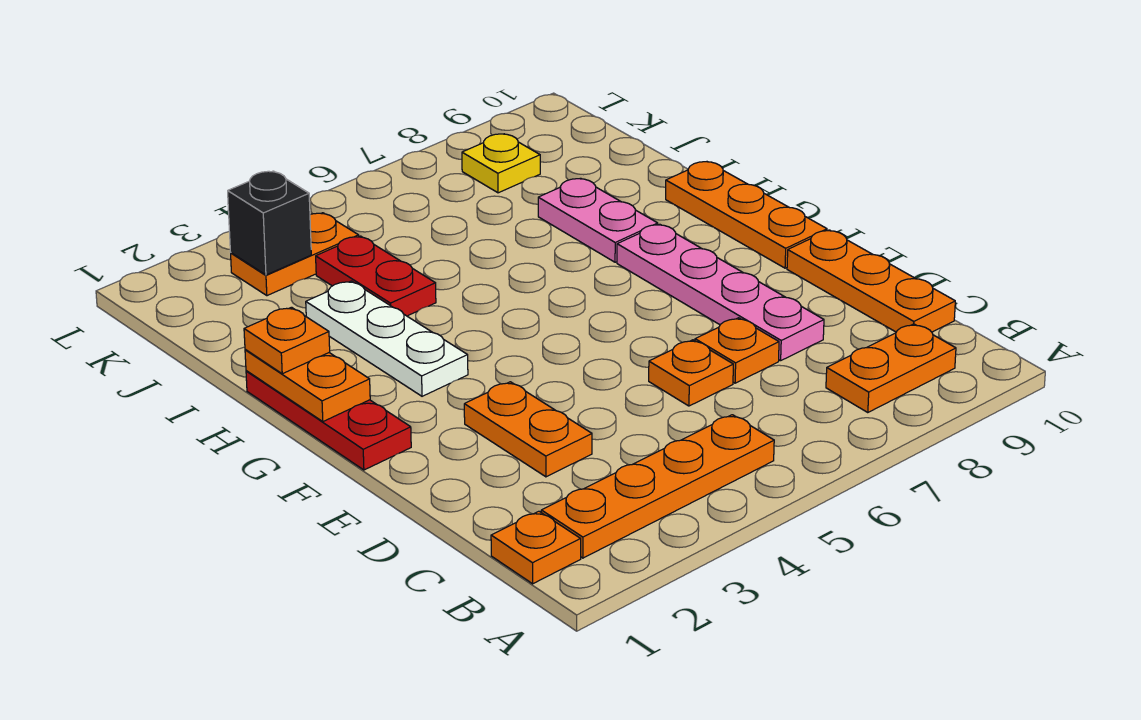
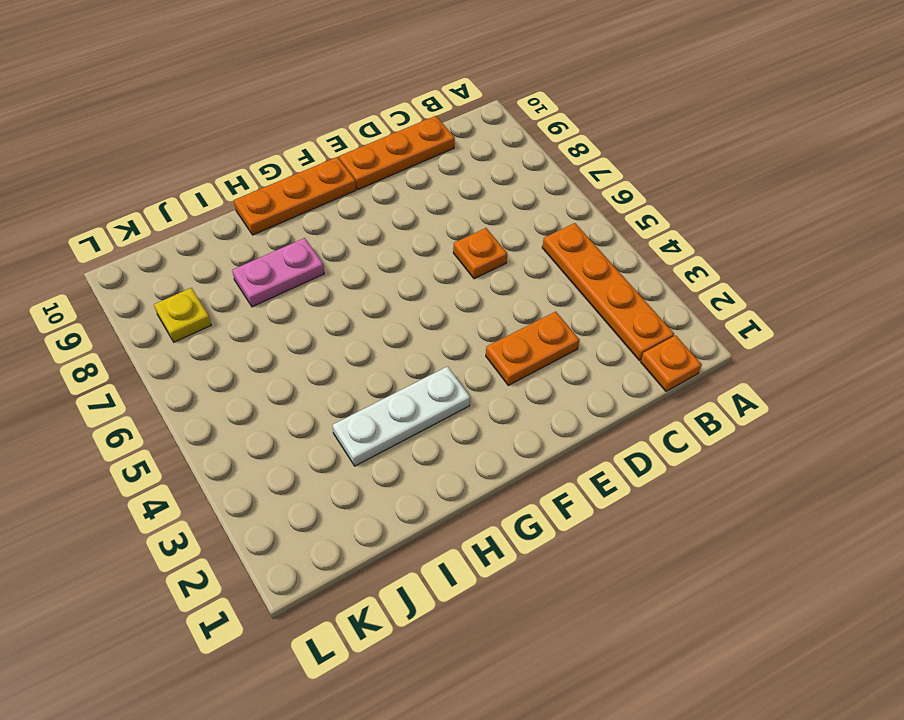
none -> orange 1x2 plate [826,324,956,413]
none -> orange 1x1 plate [695,318,779,383]
none -> pink 1x4 plate [617,224,824,361]

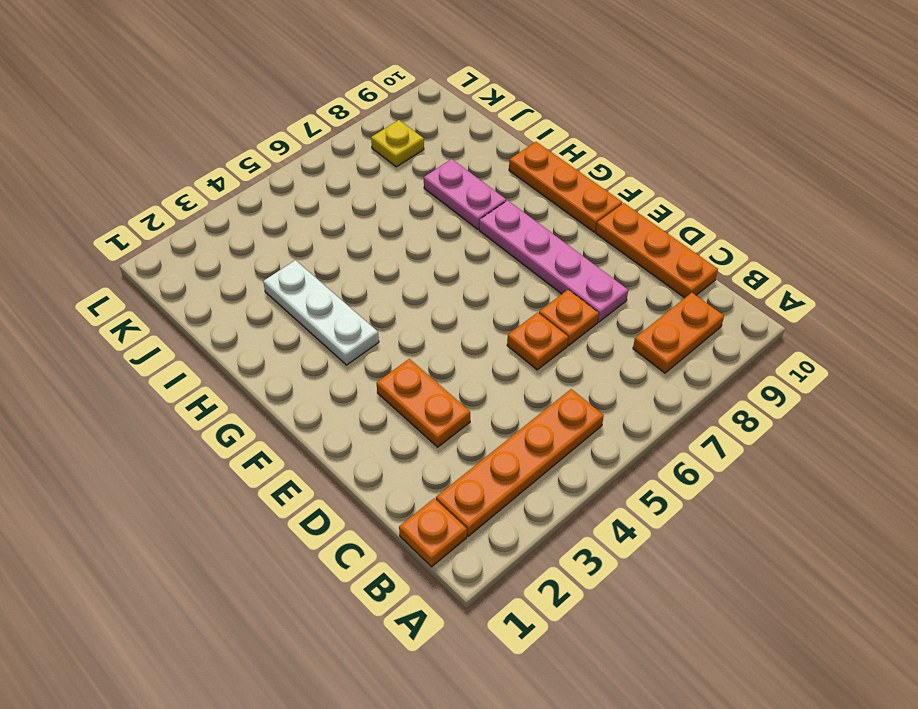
none -> red 1x3 plate [246,371,411,470]
none -> red 1x2 plate [316,236,436,316]
none -> orange 1x2 plate [231,213,359,296]

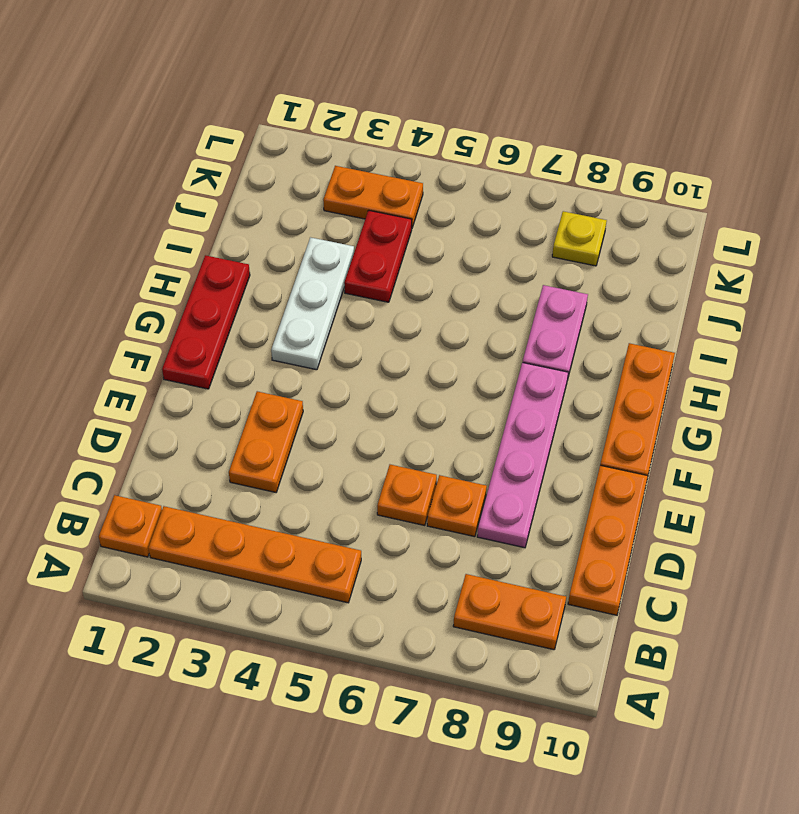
none -> orange 1x2 plate [245,350,370,421]
none -> black 1x1 brick [228,171,311,275]
none -> orange 1x1 plate [244,307,330,374]

